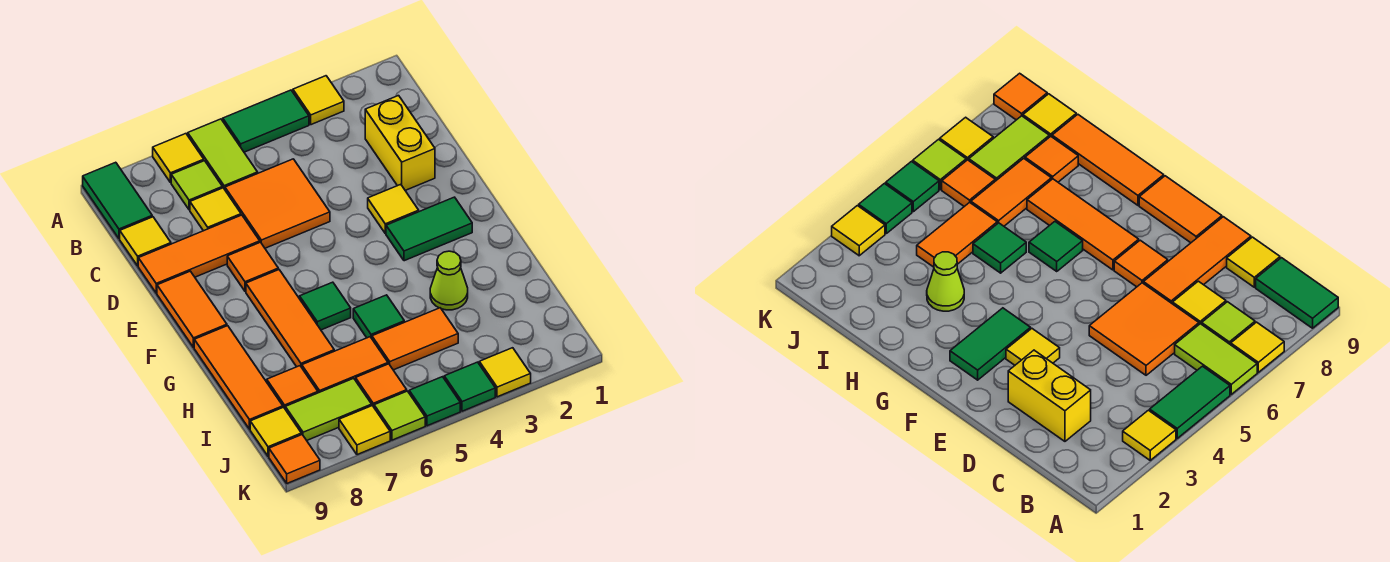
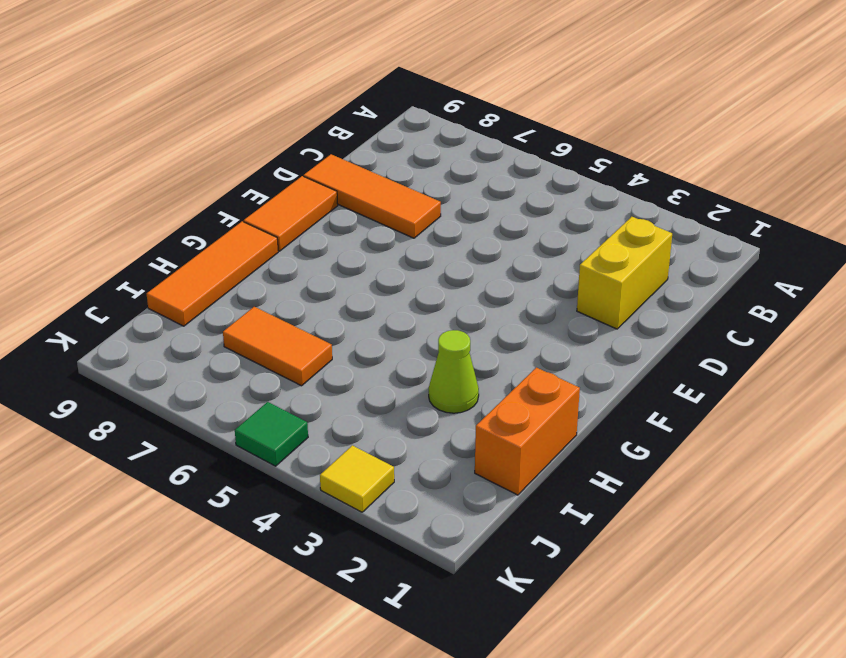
orange 1x2 brick [475,368,580,495] -> none
none -> yellow 1x1 tile [293,76,344,125]
none -> green 1x2 tile [223,90,309,152]
none -> lime 1x2 tile [188,119,258,189]
none -> yellow 1x1 tile [153,134,204,183]

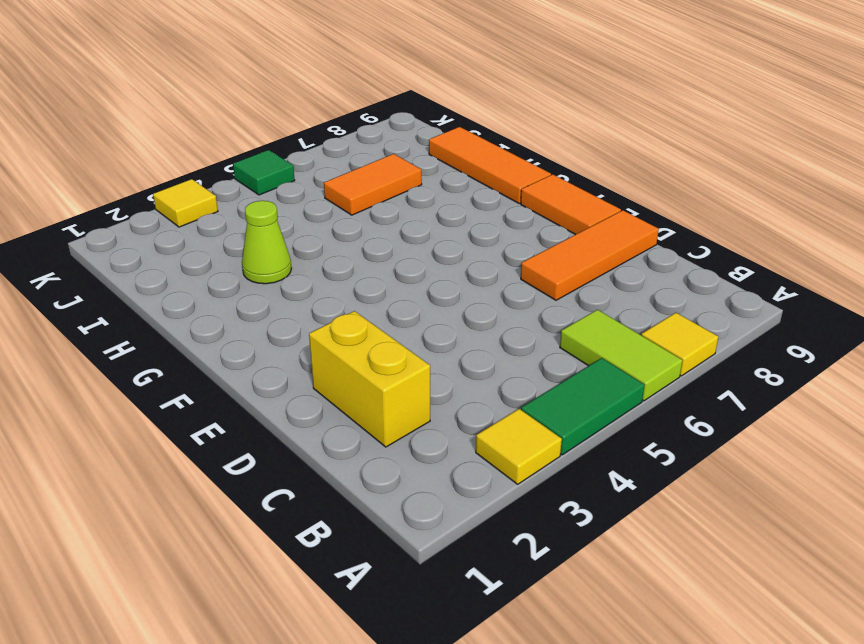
none -> green 1x2 tile [83,162,152,239]
none -> lime 1x1 tile [171,161,222,210]
none -> orange 2x2 tile [225,159,330,248]
none -> yellow 1x1 tile [190,188,241,231]

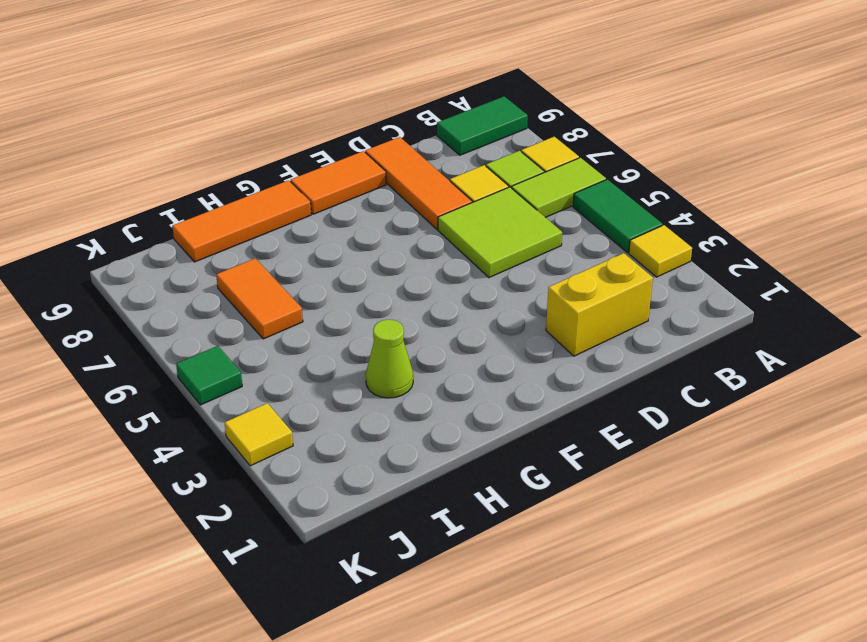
lime 2x2 tile [438,187,562,278] -> orange 2x2 tile [225,159,330,248]
none -> yellow 1x1 tile [120,217,171,266]
none -> yellow 1x1 tile [368,184,419,233]
none -> orange 1x1 tile [227,242,278,291]
none -> green 1x2 tile [386,197,472,261]

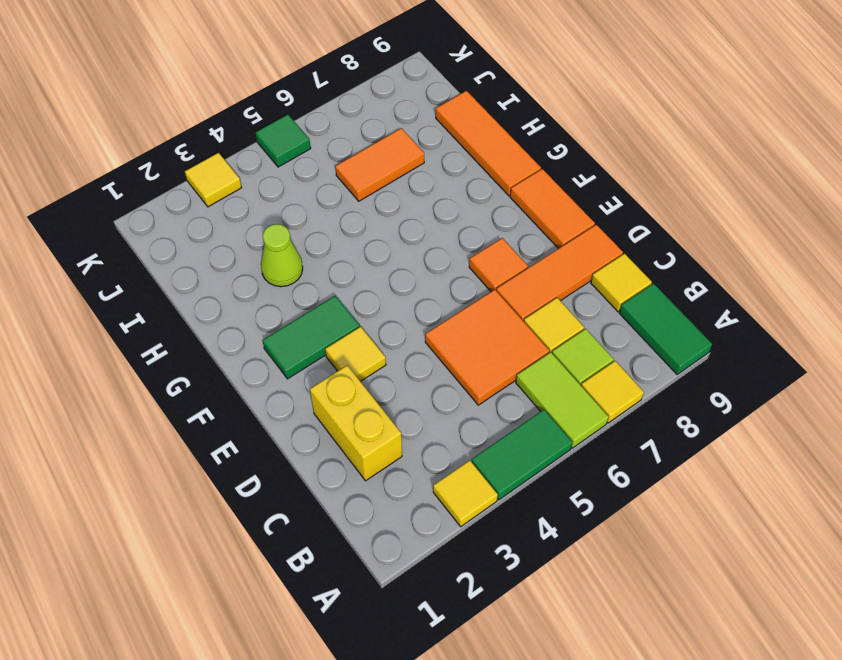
none -> orange 1x3 tile [246,270,334,367]
none -> green 1x1 tile [300,282,351,330]
none -> green 1x1 tile [353,295,404,338]
none -> orange 1x2 tile [372,308,458,370]

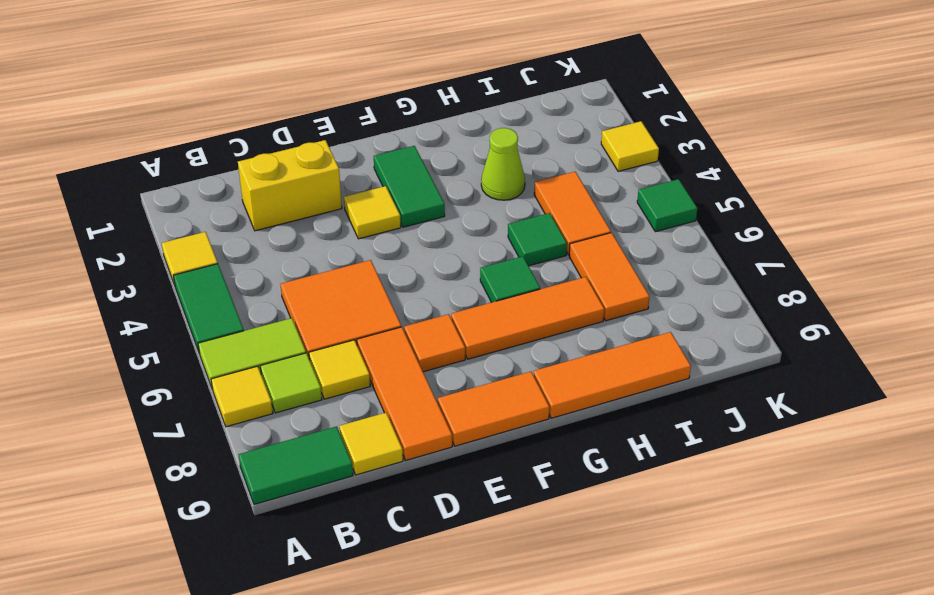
none -> orange 1x1 tile [267,366,318,408]
none -> orange 1x1 tile [356,364,407,407]
none -> lime 1x2 tile [285,378,372,440]
none -> yellow 1x1 tile [250,407,301,456]

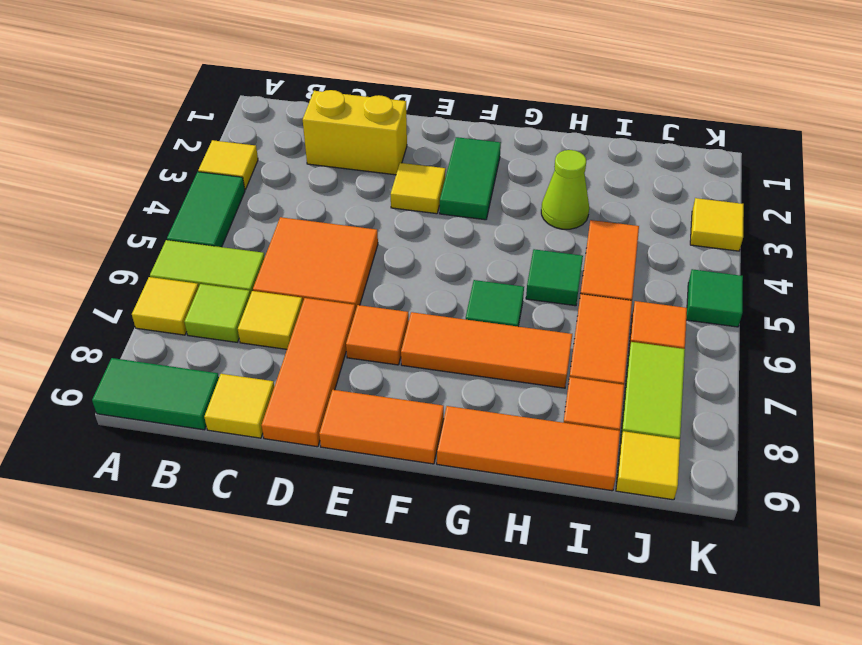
none -> green 1x1 tile [444,362,495,411]
none -> lime 1x1 tile [374,391,425,440]
none -> yellow 1x1 tile [339,406,390,455]
none -> orange 1x1 tile [269,435,320,483]

